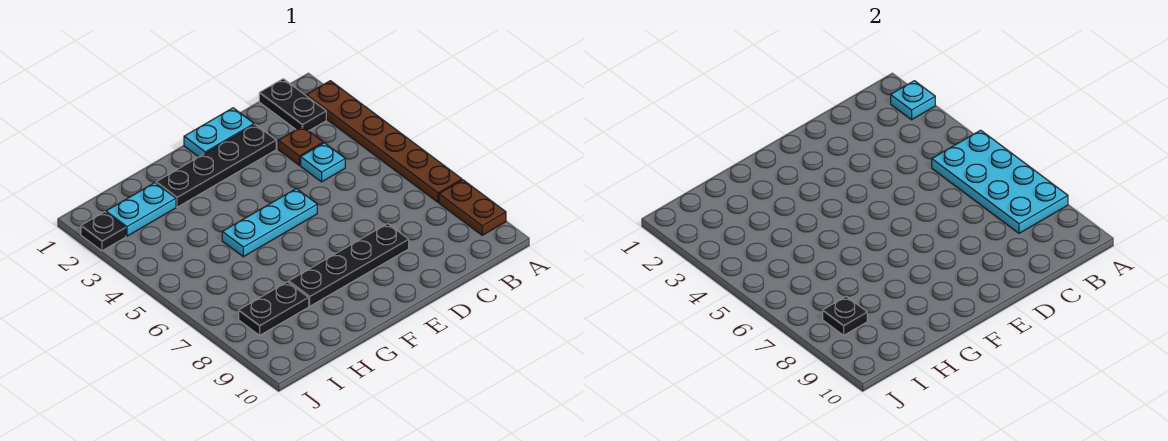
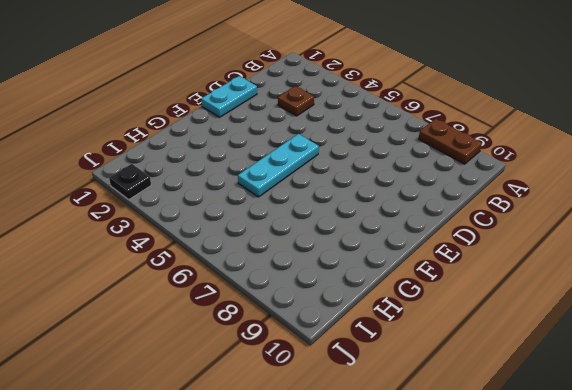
none -> brown 1x6 plate [307,81,462,202]
none -> black 1x2 plate [259,79,326,131]
none -> cyan 1x1 plate [301,143,345,182]

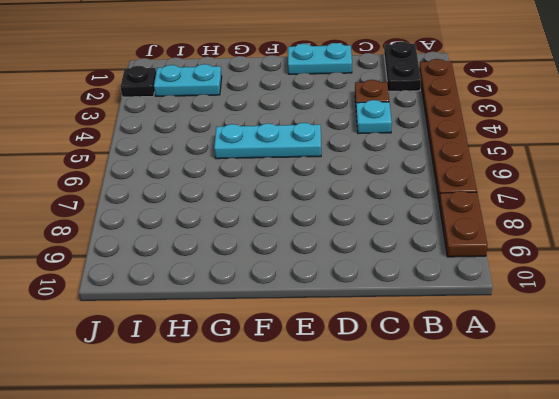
none -> black 1x4 plate [156,125,276,207]
none -> black 1x4 plate [289,223,409,306]
none -> black 1x2 plate [239,282,309,335]

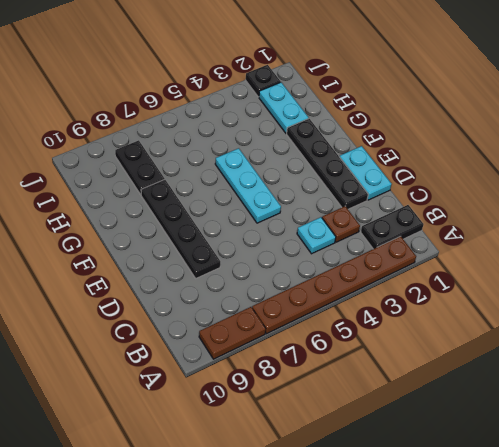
none -> cyan 1x1 plate [891,81,935,120]
none -> cyan 2x4 plate [932,130,1068,233]
none -> black 1x1 plate [823,296,867,335]

